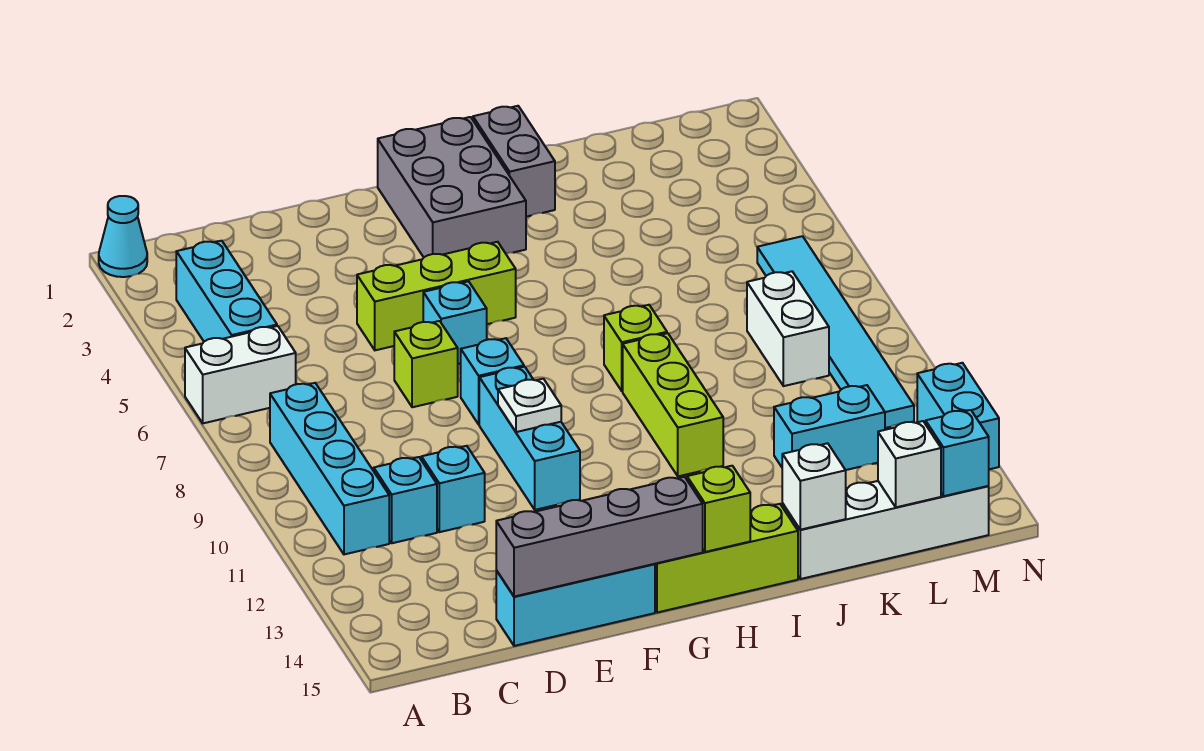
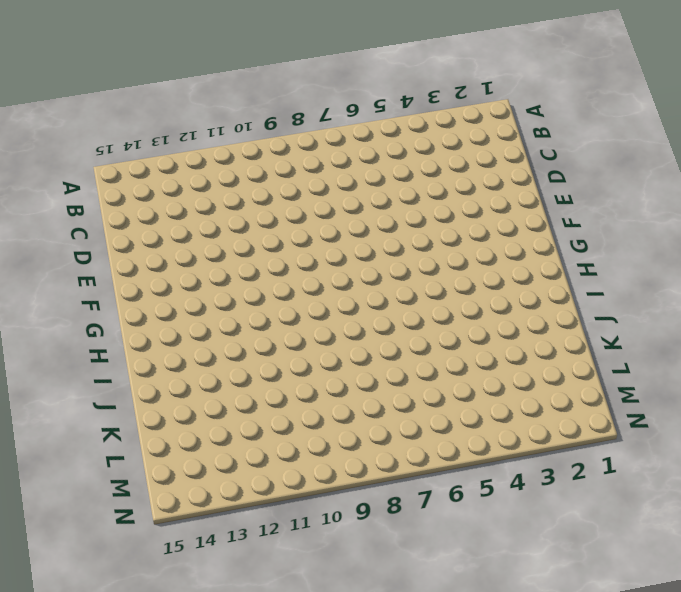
none -> cyan 1x1 cone [99,196,147,277]
none -> white 1x2 brick [185,326,296,423]
none -> cyan 1x3 brick [176,241,277,341]

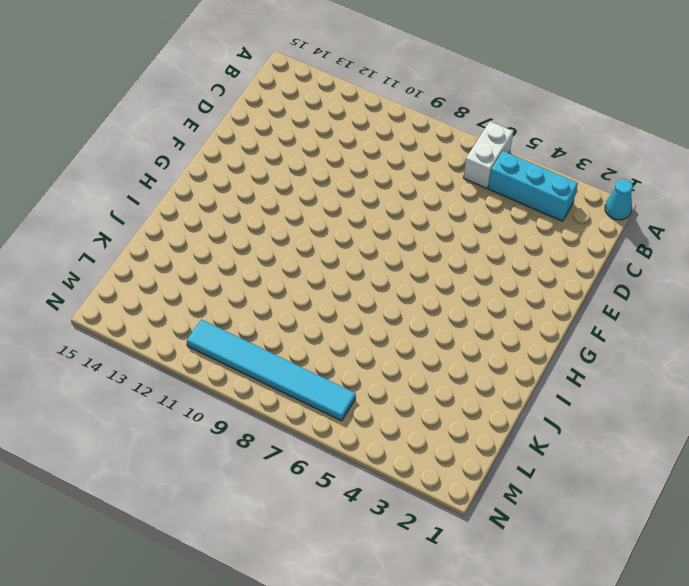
none -> cyan 1x4 brick [270,383,389,554]
none -> cyan 1x1 brick [374,457,437,543]
none -> cyan 1x1 brick [421,446,485,532]

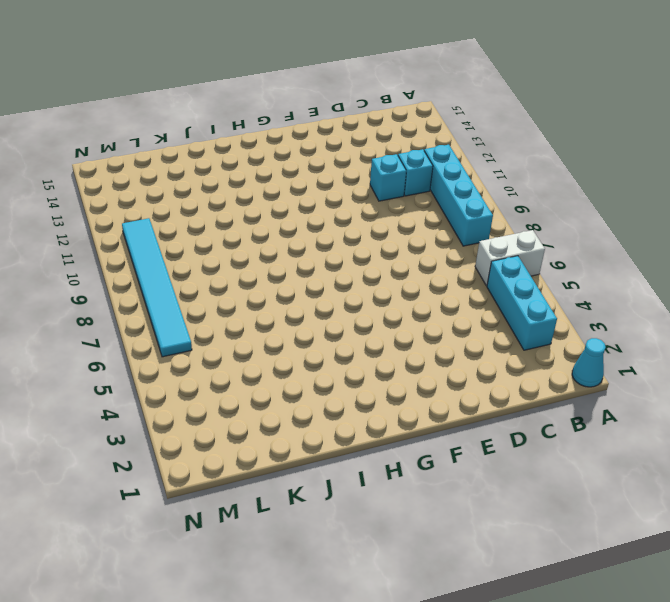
none -> cyan 1x3 brick [496,564,655,646]
none -> lime 1x3 brick [357,242,516,350]
none -> lime 1x1 brick [394,321,458,407]

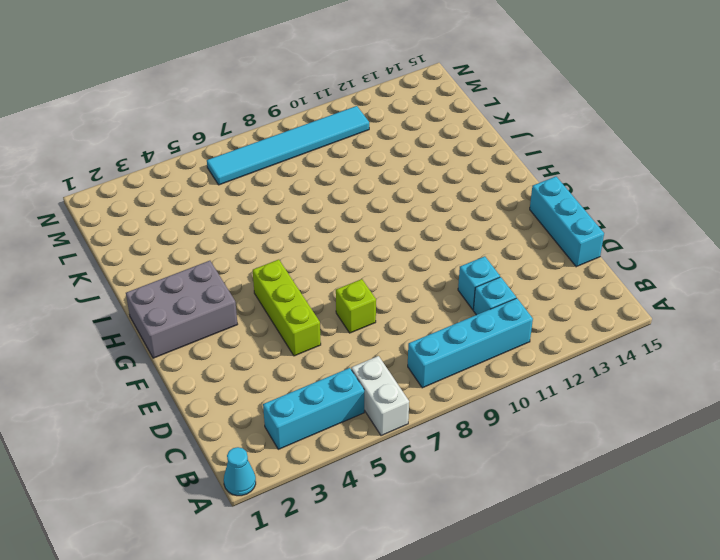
none -> cyan 1x1 brick [423,281,487,364]
none -> cyan 1x1 brick [461,338,524,424]
none -> cyan 1x3 brick [479,367,580,510]

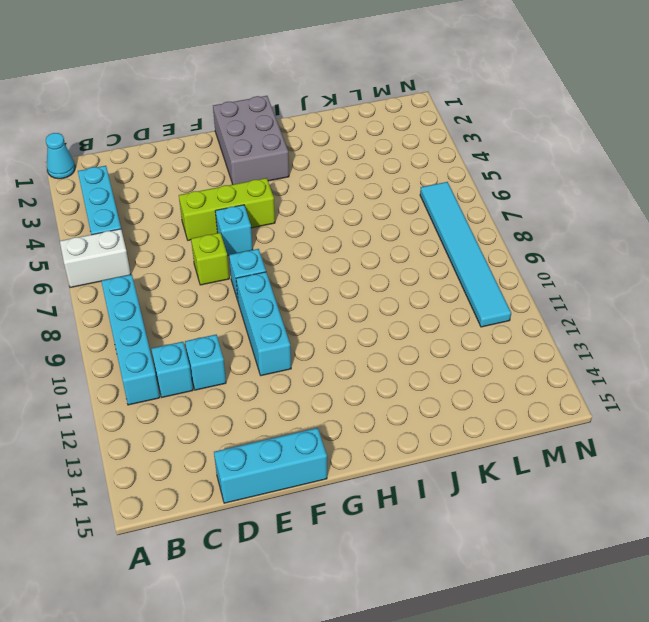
none -> lime 1x3 brick [655,504,798,613]
none -> grey 1x2 brick [473,106,555,217]
none -> lime 1x1 brick [604,305,667,391]

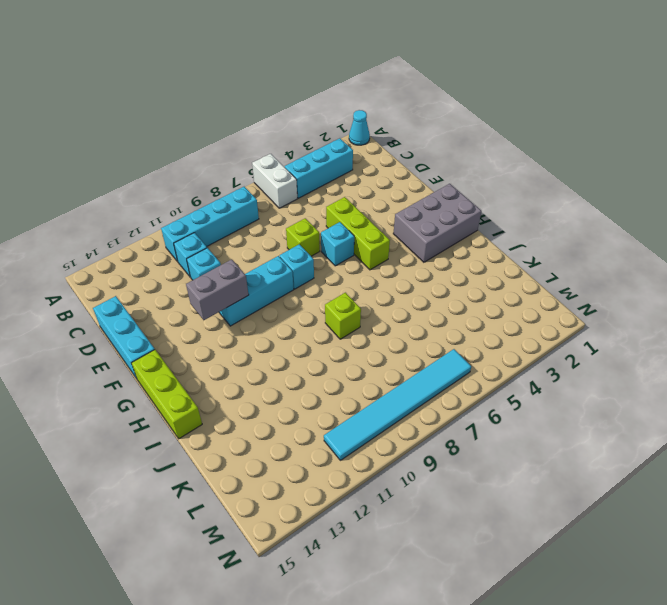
grey 1x2 brick [186,259,249,320] -> grey 1x2 brick moved to [473,106,555,217]
none -> lime 1x3 brick [623,333,723,476]
none -> white 1x4 brick [782,481,989,579]
none -> cyan 1x2 brick [774,385,885,470]

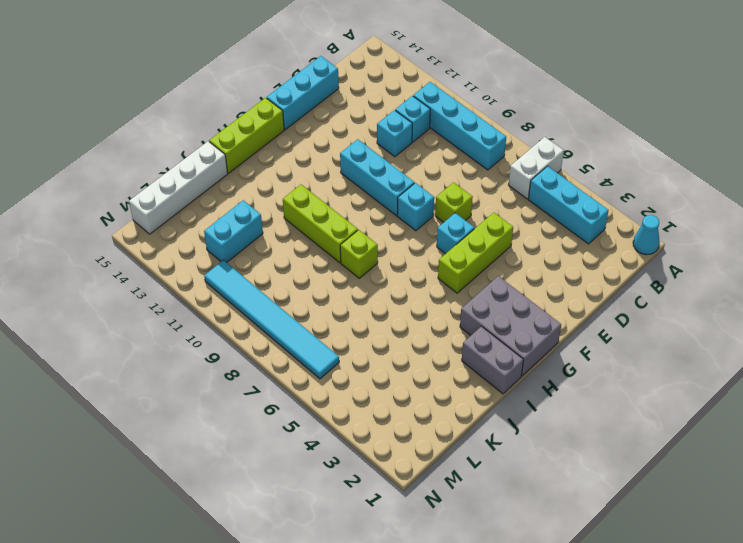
none -> white 1x2 brick [747,271,829,386]
none -> cyan 1x2 brick [917,363,999,469]
none -> grey 1x4 brick [496,477,703,597]

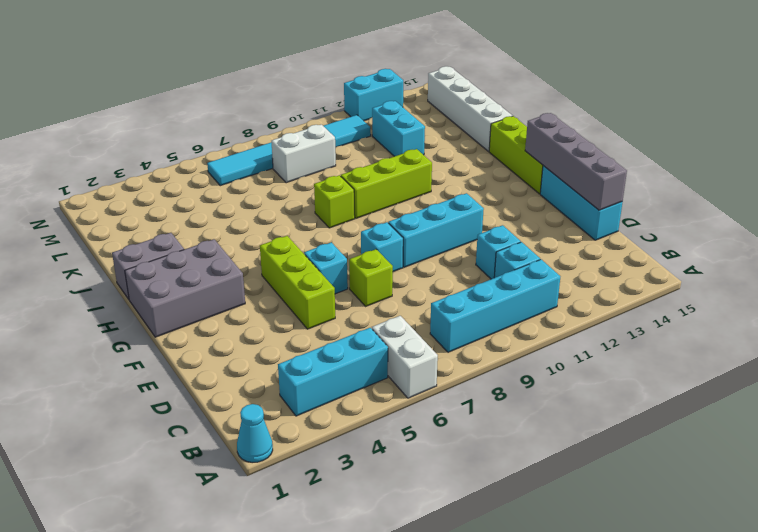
none -> white 1x1 plate [498,379,561,432]
none -> lime 1x1 brick [687,466,750,552]
none -> white 1x1 brick [782,443,846,530]

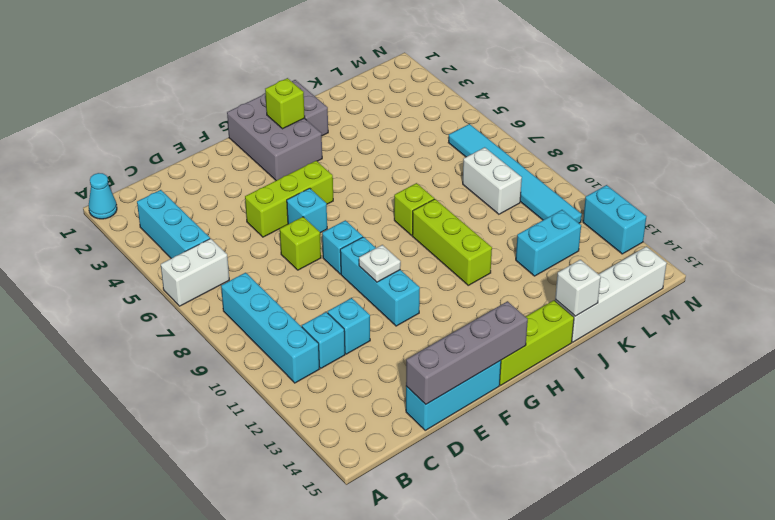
lime 1x1 brick [265,78,305,129] -> lime 1x1 brick moved to [687,466,750,552]
none -> white 1x1 brick [878,421,941,507]
none -> cyan 1x1 brick [926,410,989,496]

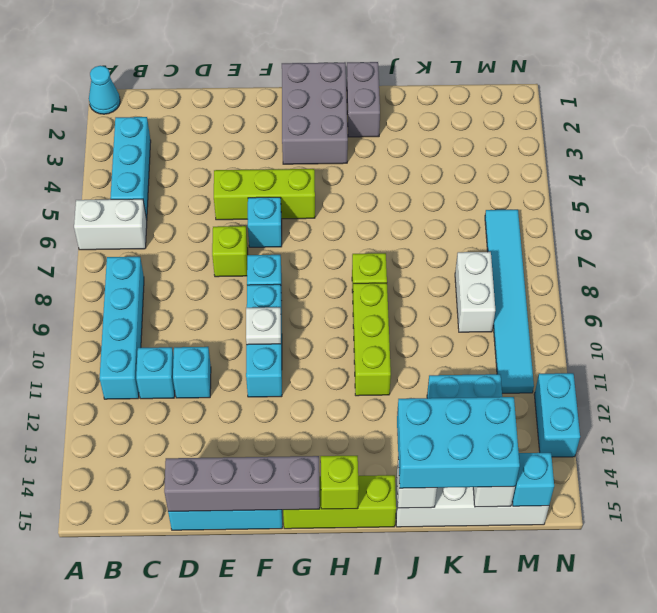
cyan 2x3 brick [397,397,520,488] -> none

